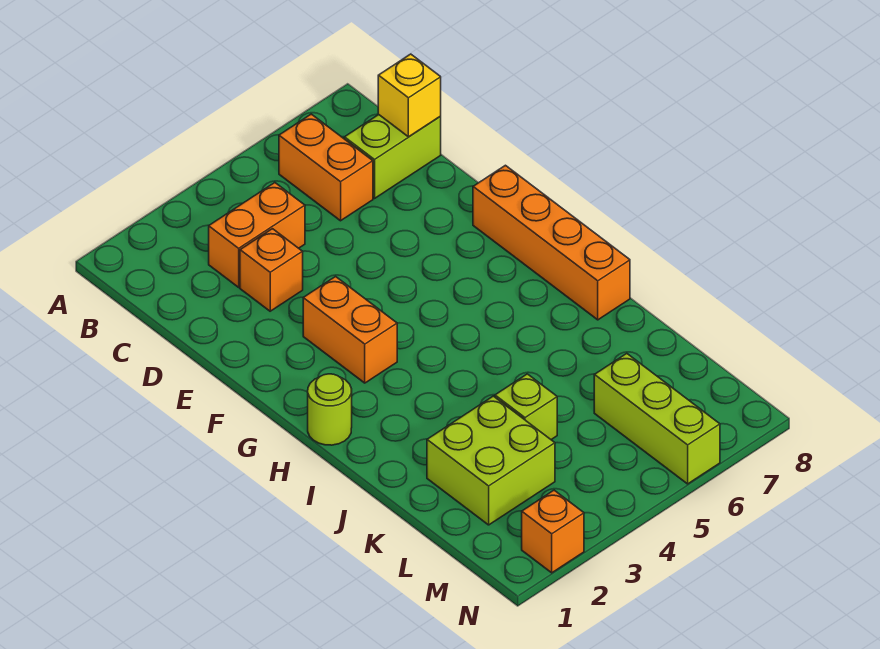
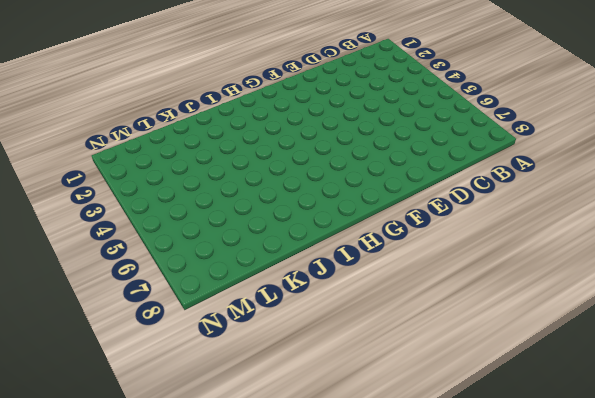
none -> orange 1x2 brick [279,114,373,221]
none -> orange 1x2 brick [209,183,305,287]
none -> lime 1x2 brick [344,115,441,198]

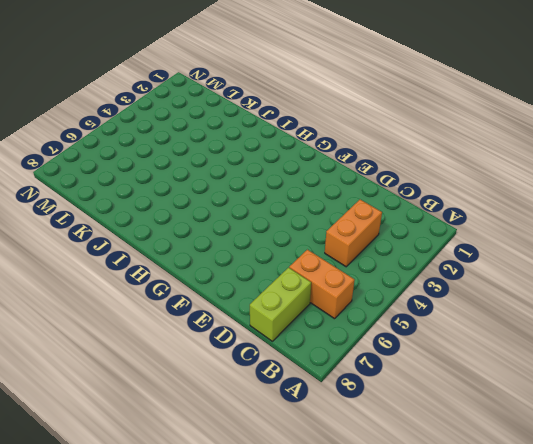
none -> orange 1x1 brick [240,229,303,311]
none -> orange 1x2 brick [303,277,397,383]
none -> orange 1x4 brick [473,165,630,320]

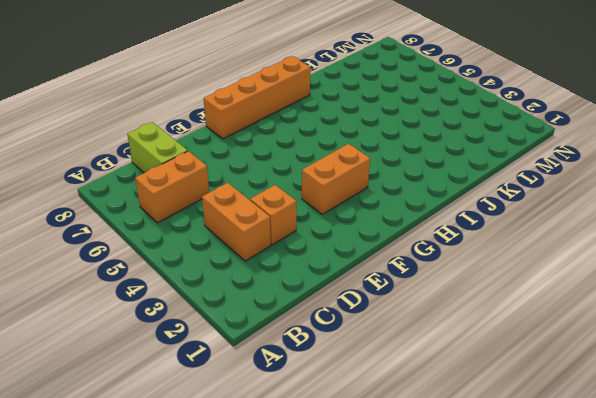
none -> lime 1x1 round brick [308,374,352,445]
none -> lime 2x2 brick [427,396,555,525]
none -> lime 1x1 brick [495,374,557,440]

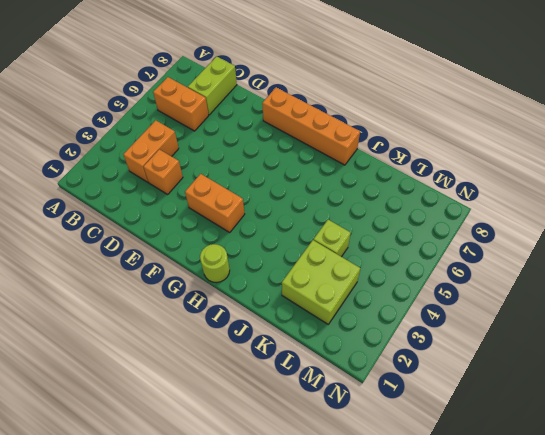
none -> lime 1x3 brick [594,354,720,484]
none -> orange 1x1 brick [522,490,584,573]
none -> yellow 1x1 brick [378,54,441,137]

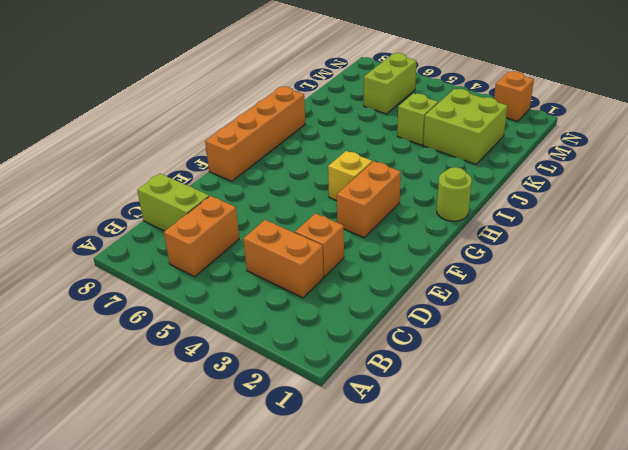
yellow 1x1 brick [328,151,372,201] -> yellow 1x1 brick moved to [378,54,441,137]
lime 1x2 brick [364,53,417,114] -> lime 1x3 brick [594,354,720,484]

